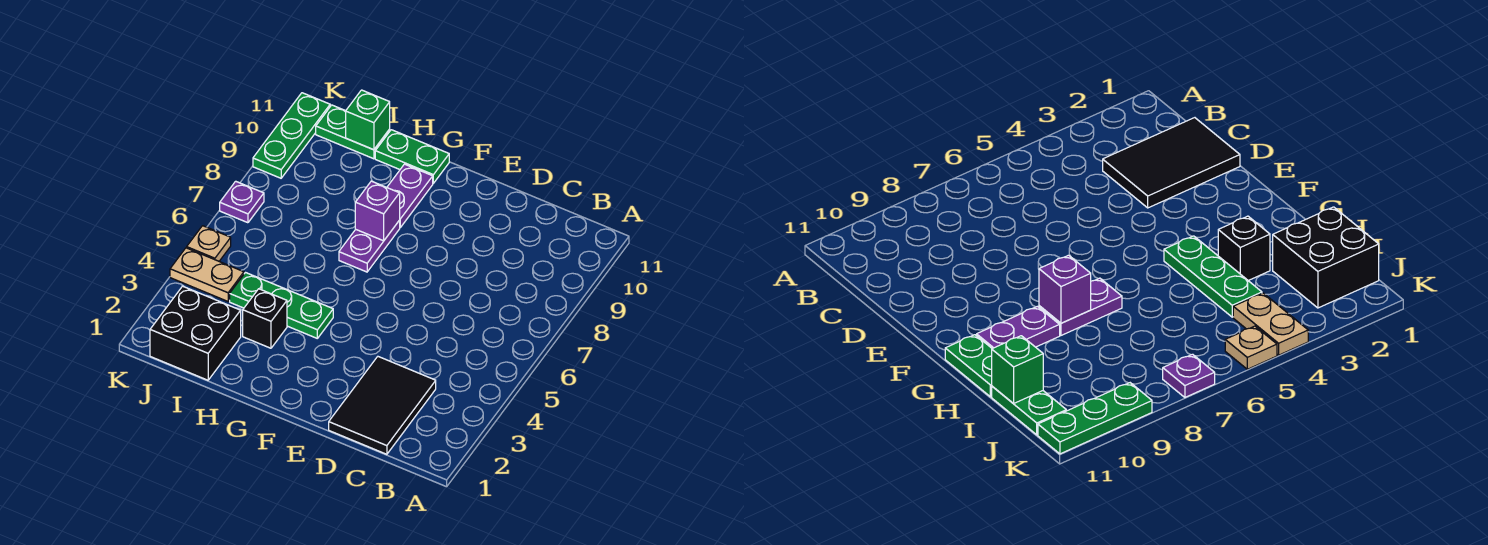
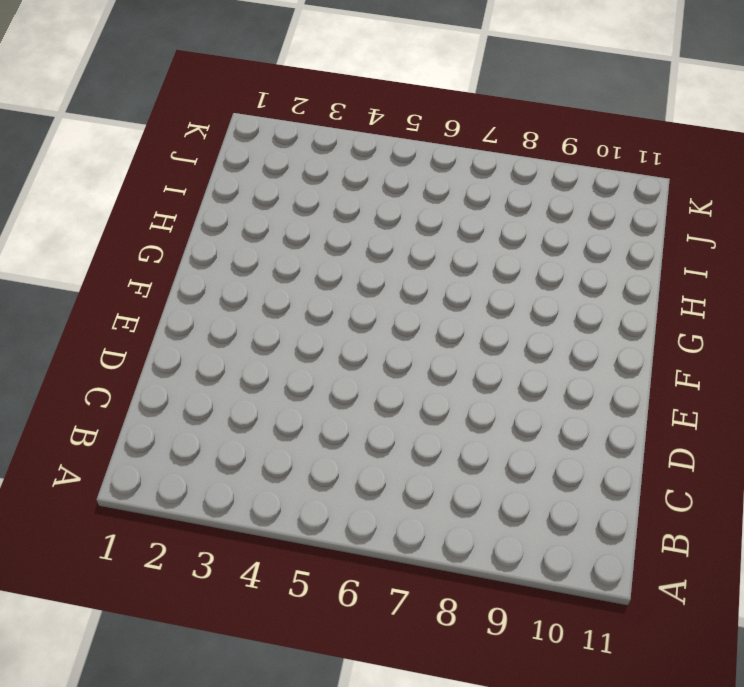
none -> black 2x3 tile [329,357,436,454]
none -> green 1x3 plate [230,273,333,338]
none -> purple 1x2 plate [339,220,400,272]

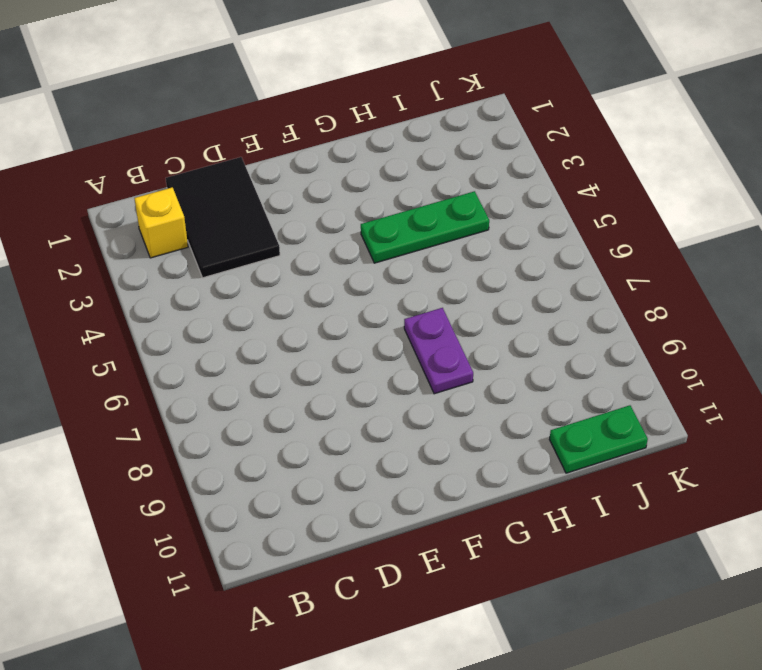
yellow 1x1 brick [134,187,188,258] -> none
none -> purple 1x2 plate [387,164,433,227]
none -> green 1x2 plate [375,130,449,183]
none -> black 1x1 brick [243,289,287,348]

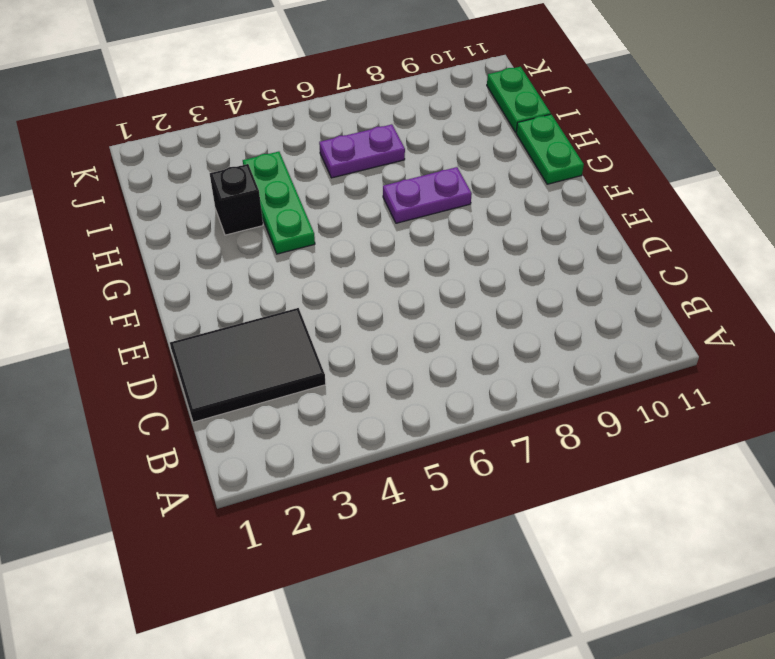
purple 1x2 plate [319,124,405,178] -> purple 1x2 plate moved to [387,164,433,227]
none -> black 2x2 brick [150,286,241,380]
none -> tan 1x2 plate [170,248,244,301]
none -> tan 1x1 plate [187,226,231,261]

